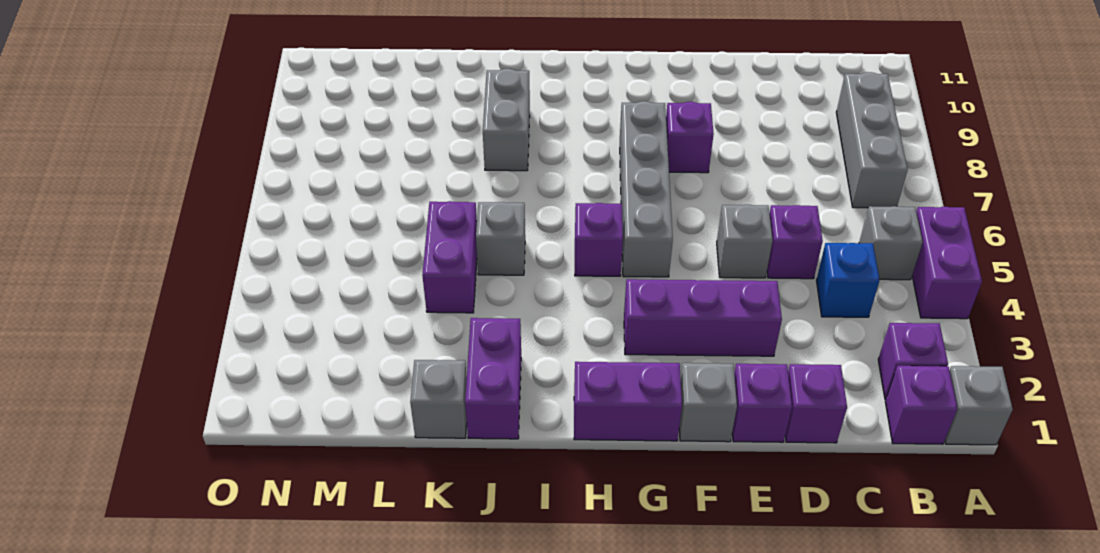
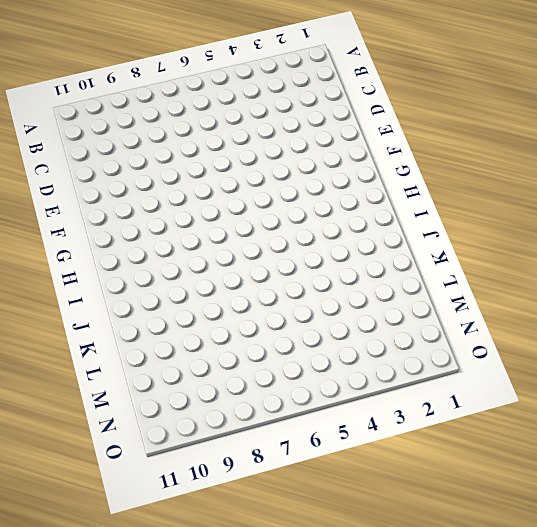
none -> grey 1x1 brick [945,366,1013,445]
none -> purple 1x2 brick [912,207,982,319]
none -> purple 1x1 brick [885,366,957,444]

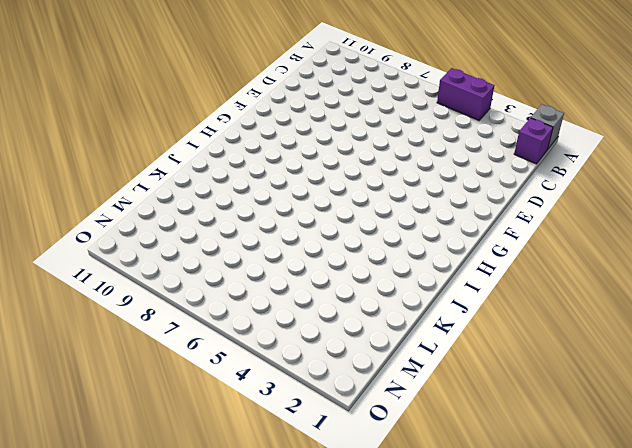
none -> purple 1x1 brick [878,323,948,400]
none -> grey 1x1 brick [859,206,923,280]
none -> grey 1x3 brick [836,72,908,208]

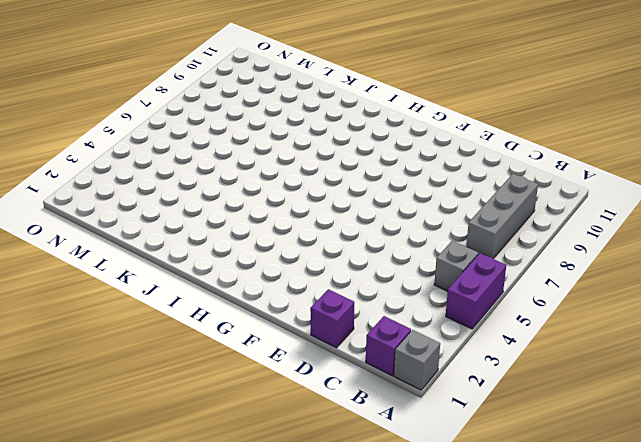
none -> purple 1x1 brick [878,323,948,400]
none -> blue 1x1 brick [816,243,880,317]
none -> purple 1x1 brick [767,205,823,279]

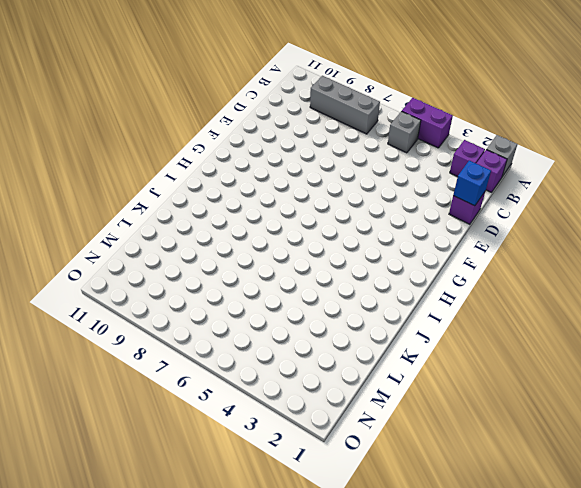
blue 1x1 brick [453,161,491,206] -> blue 1x1 brick moved to [816,243,880,317]
none -> purple 1x1 brick [767,205,823,279]
none -> purple 1x1 brick [732,364,792,442]
none -> purple 1x3 brick [624,279,782,356]

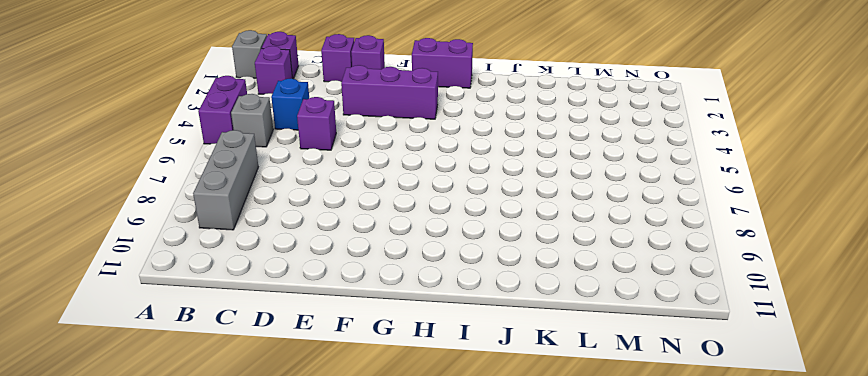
none -> grey 1x1 brick [717,205,773,278]
none -> grey 1x1 brick [679,363,737,442]
none -> purple 1x1 brick [666,102,714,173]

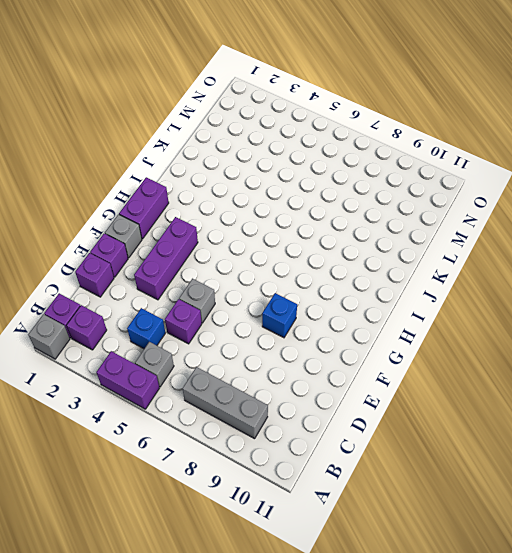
blue 1x1 brick [262,293,297,338] -> purple 1x1 brick [666,102,714,173]
none -> grey 1x4 brick [620,101,673,277]
none -> purple 1x1 brick [575,203,623,276]
none -> purple 1x2 brick [465,318,521,439]

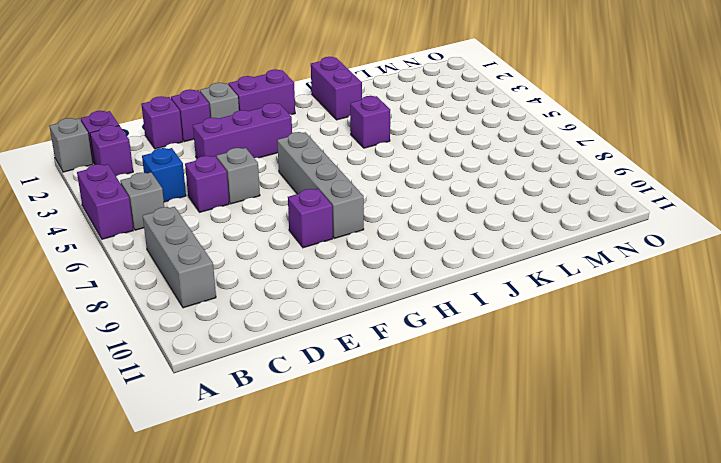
purple 1x1 brick [350,96,390,148] -> purple 1x1 brick moved to [575,203,623,276]
none -> grey 1x1 brick [476,202,525,275]
none -> grey 1x2 brick [483,69,530,171]
none -> grey 1x1 brick [410,360,467,438]

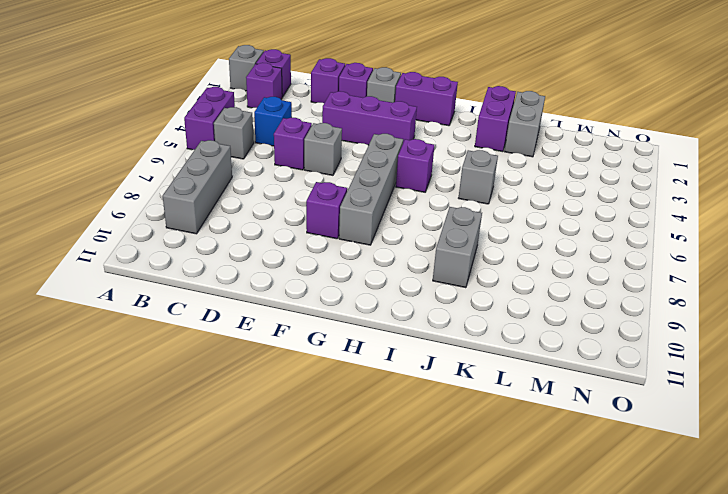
grey 1x2 brick [504,91,545,157] -> grey 1x1 brick [410,360,467,438]
none -> purple 1x2 brick [422,201,477,313]

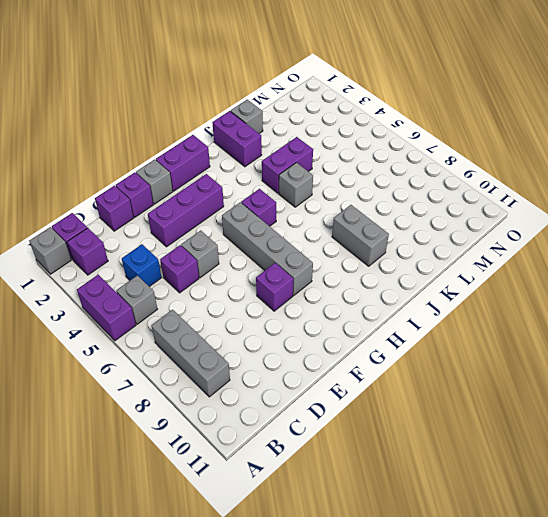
purple 1x2 brick [262,137,313,193] -> purple 1x2 brick turned to [422,201,477,313]

